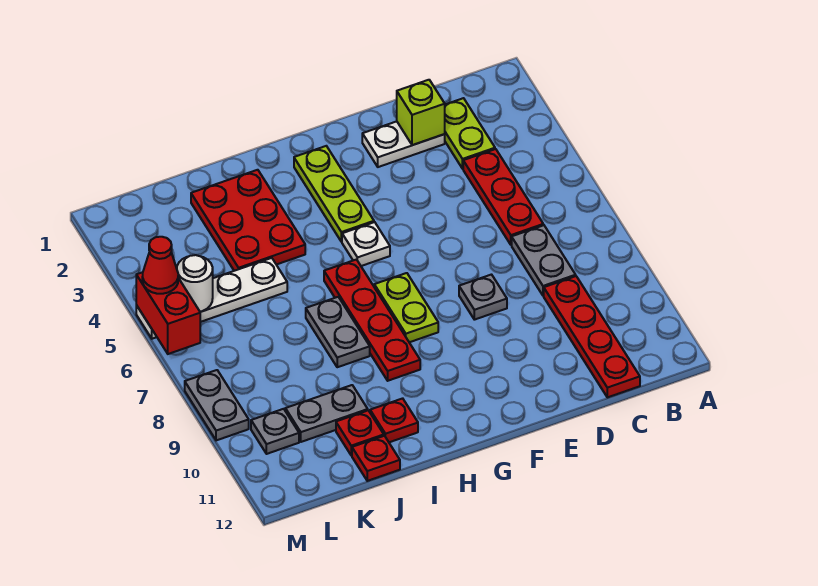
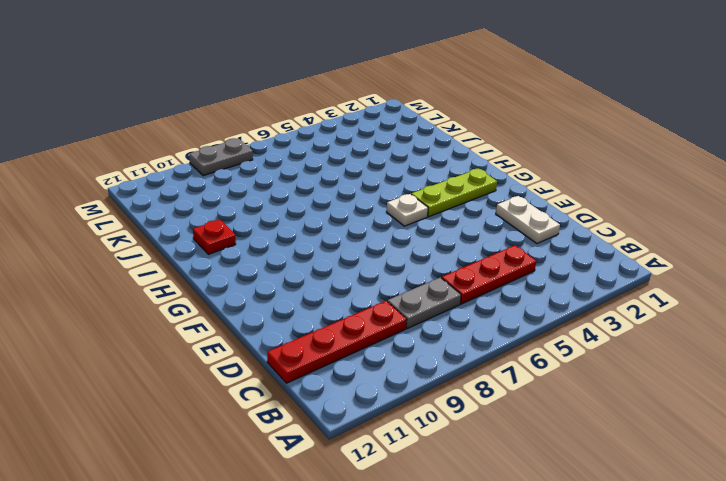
none -> lime 1x2 plate [445,98,495,169]
none -> grey 1x1 plate [459,275,507,320]
none -> lime 1x2 plate [374,273,438,342]

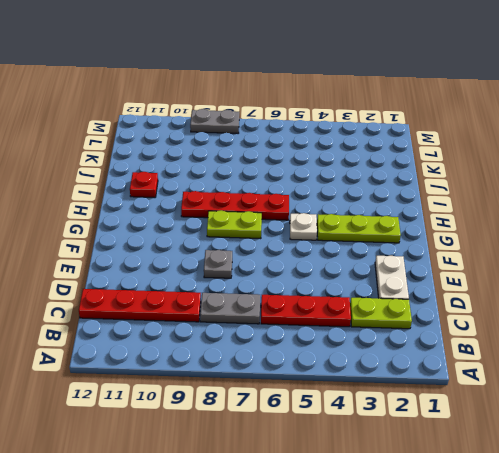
none -> red 2x3 plate [191,170,305,271]
none -> grey 1x2 plate [306,297,370,367]
none -> white 1x4 plate [136,258,287,339]

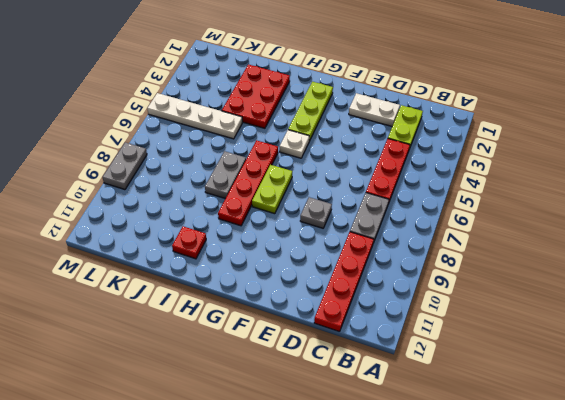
none -> grey 1x2 plate [285,385,368,442]
none -> red 1x1 plate [336,410,384,455]
none -> red 1x1 plate [352,436,400,481]

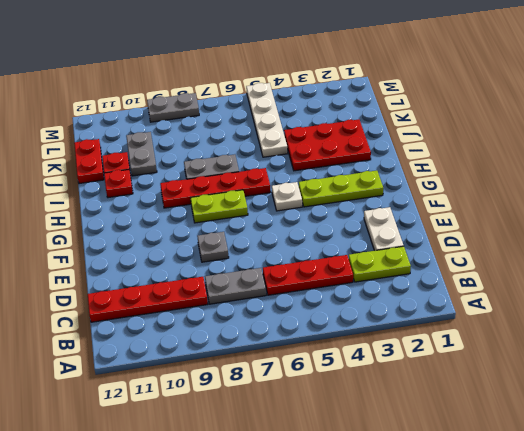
red 1x2 plate [74,139,104,184] -> red 1x1 plate [352,436,400,481]
none -> grey 1x1 plate [251,409,299,454]
none -> lime 1x1 brick [397,80,445,145]
none -> white 1x1 round brick [177,255,213,312]

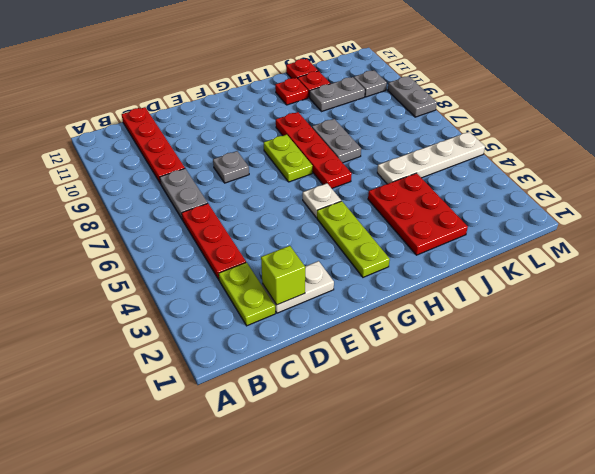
none -> white 1x1 round brick [177,255,213,312]
none -> red 1x2 brick [136,272,200,354]
none -> red 1x1 cone [142,237,178,294]

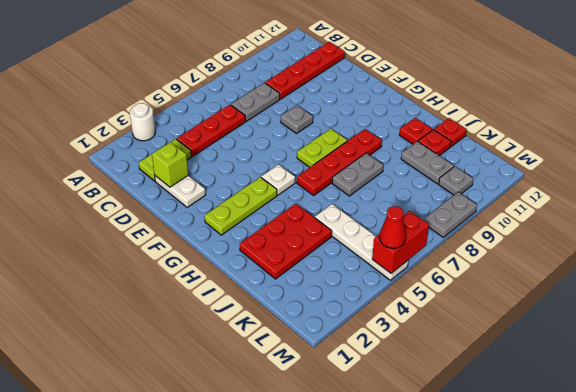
white 1x1 round brick [130,103,155,141] -> white 1x1 round brick moved to [177,255,213,312]

